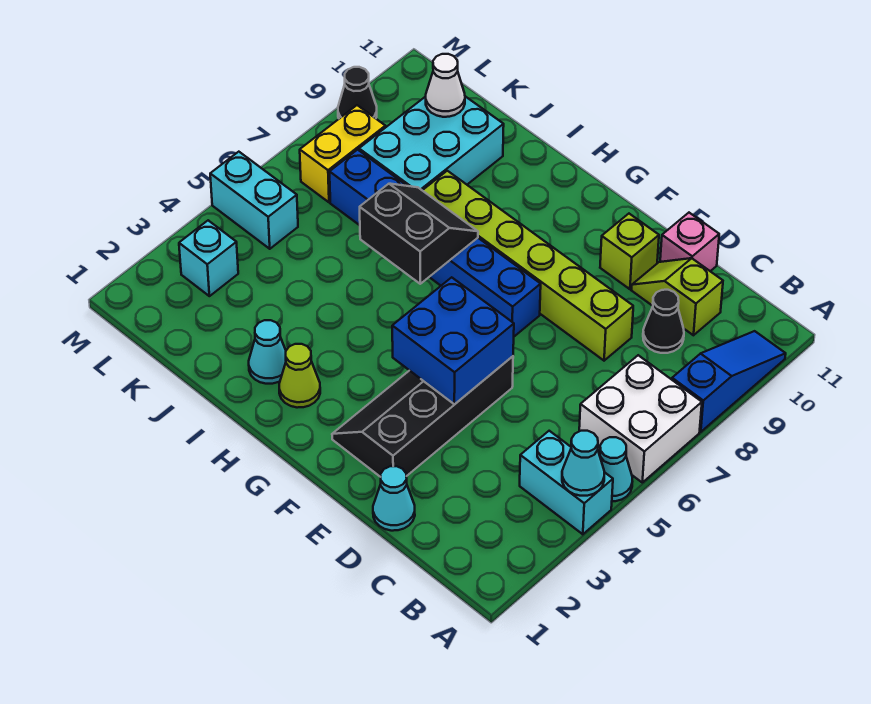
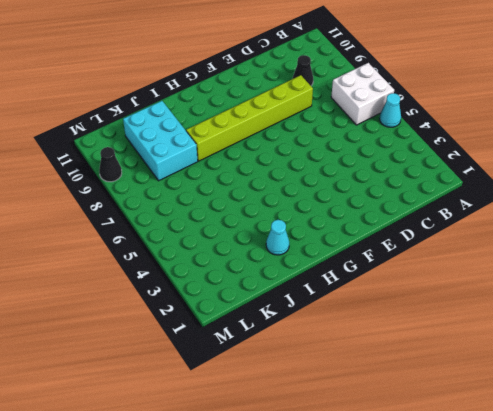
none -> cyan 1x2 brick [520,431,613,534]
none -> blue 1x3 slope [672,331,786,432]
none -> lime 1x2 slope [632,258,723,335]

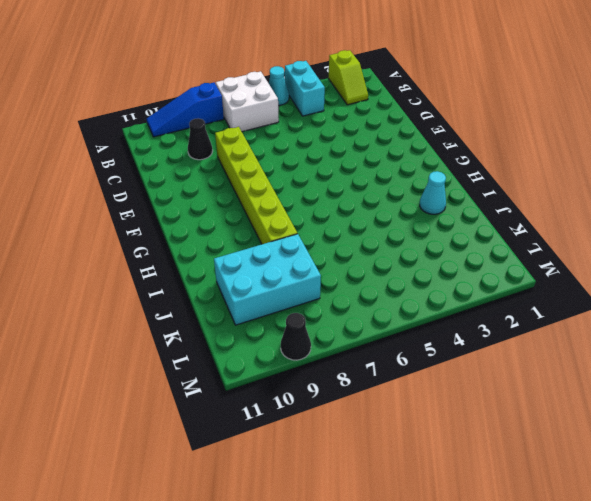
lime 1x2 slope [328,50,368,105] -> lime 1x2 slope moved to [632,258,723,335]
none -> cyan 1x1 cone [373,466,415,531]
none -> pink 1x1 brick [660,213,719,271]
none -> black 2x4 slope [332,356,513,477]

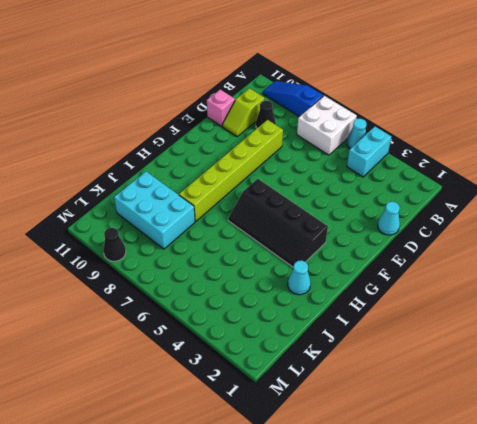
black 2x4 slope [228,179,328,267] -> black 2x4 slope moved to [332,356,513,477]
none -> lime 1x1 brick [600,214,659,289]
none -> blue 1x6 brick [330,150,541,336]
none -> lime 1x1 cone [279,344,320,408]

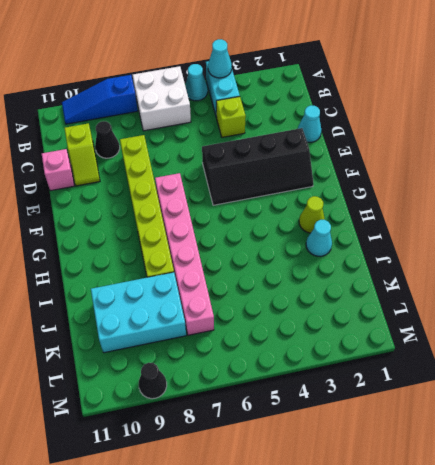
lime 1x1 brick [216,97,246,137] -> lime 1x1 brick moved to [600,214,659,289]
pink 1x6 brick [155,173,214,335] -> blue 1x6 brick [330,150,541,336]
none -> cyan 1x1 brick [179,220,238,296]
none -> cyan 1x2 brick [210,152,298,249]
none -> yellow 1x2 brick [300,105,385,202]

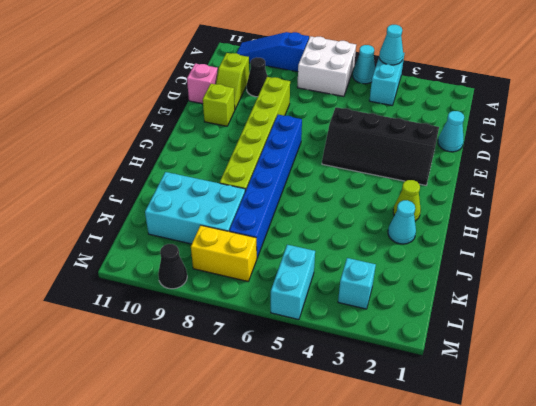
none -> blue 2x2 brick [392,277,514,404]
none -> black 2x2 slope [360,184,478,284]
none -> white 1x1 cone [426,54,465,117]

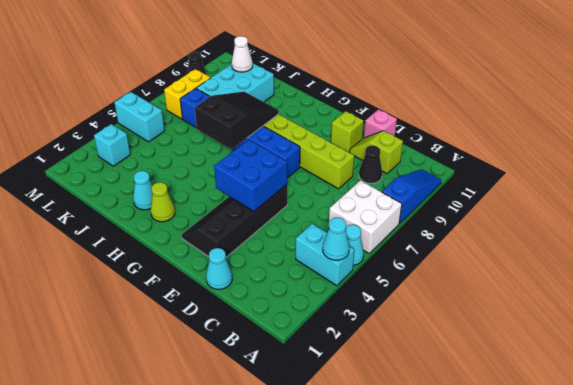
black 2x3 slope [195,92,279,149] -> black 2x2 slope [360,184,478,284]

